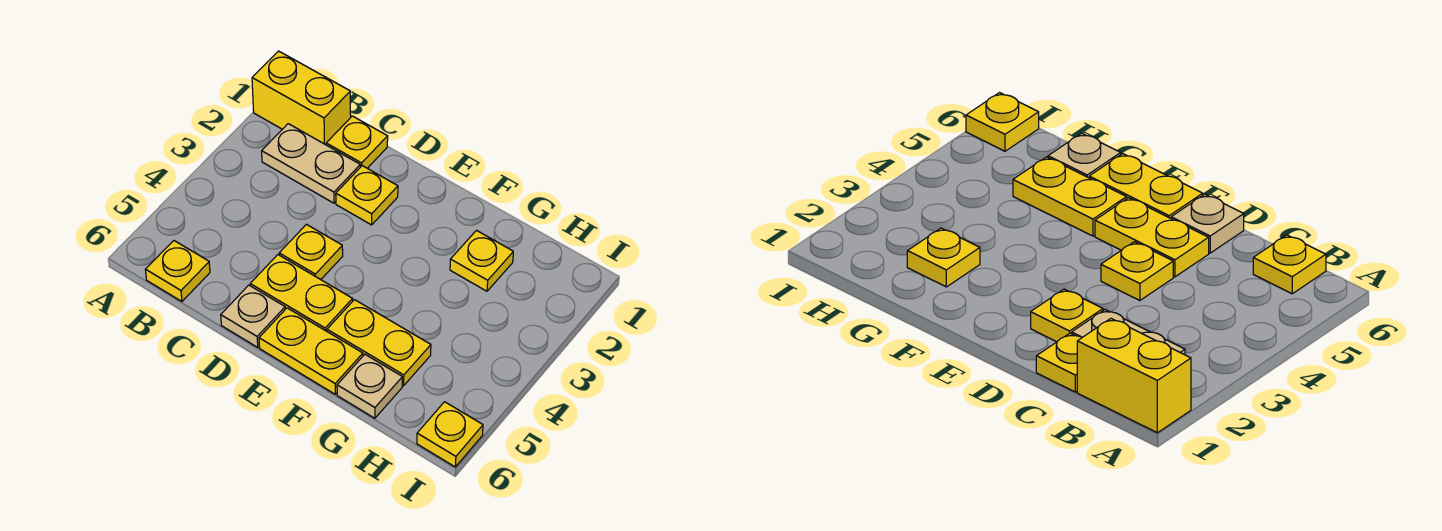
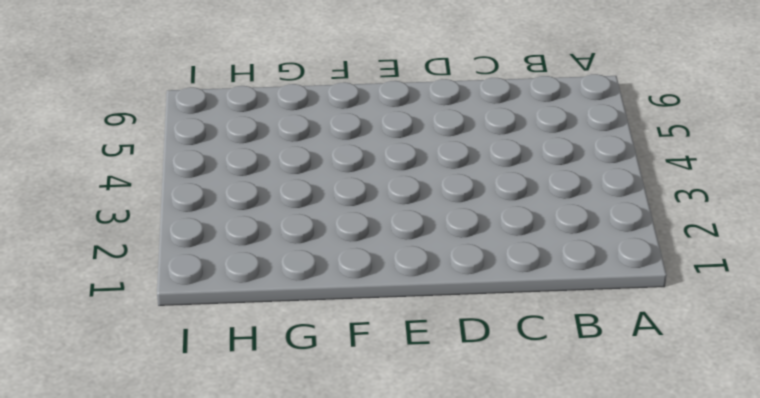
none -> yellow 1x2 brick [252,51,351,145]
none -> tan 1x2 plate [262,124,360,203]
none -> yellow 1x1 plate [146,241,210,301]

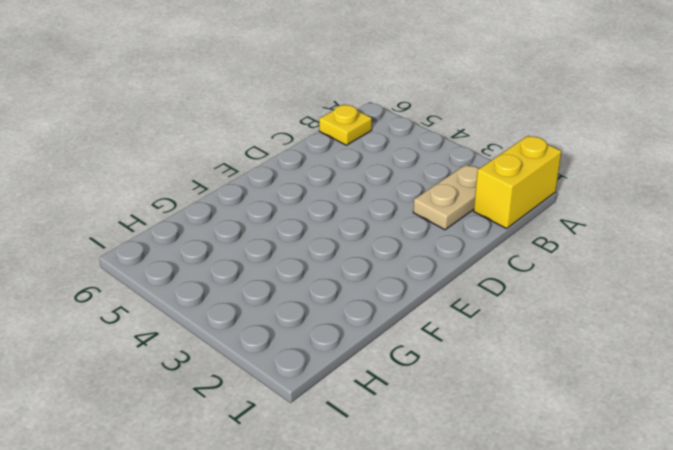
none -> yellow 1x1 plate [326,116,388,168]
none -> yellow 1x1 plate [336,166,398,225]
none -> yellow 1x1 plate [279,224,343,280]

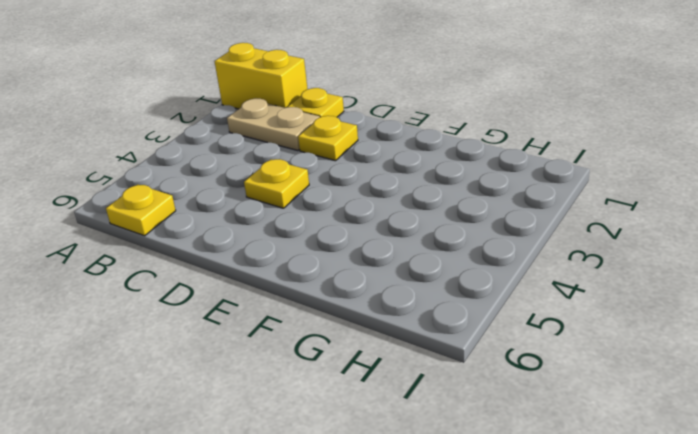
none -> yellow 1x2 plate [250,255,353,331]
none -> tan 1x1 plate [221,285,285,347]
none -> yellow 1x2 plate [259,308,363,394]

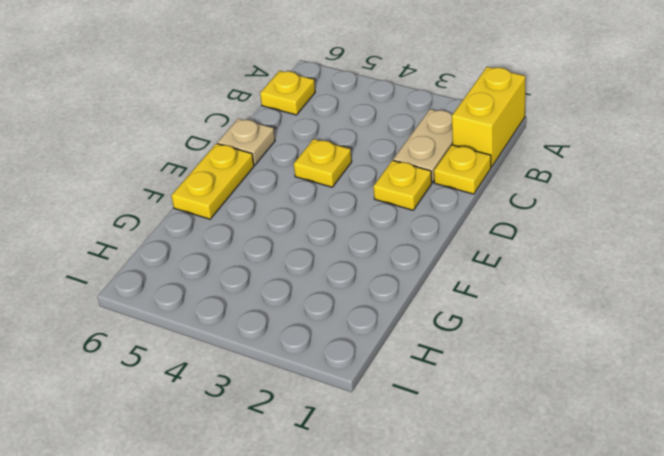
none -> yellow 1x2 plate [250,255,353,331]
none -> yellow 1x2 plate [327,300,431,386]
none -> yellow 1x1 plate [450,231,513,291]

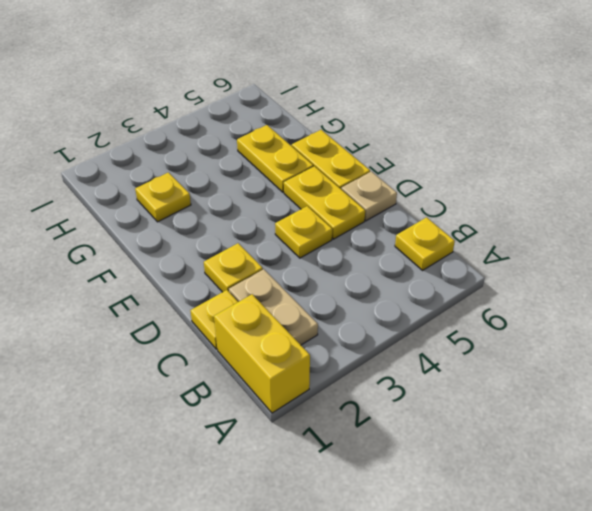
none -> tan 1x1 plate [337,354,402,418]
none -> yellow 1x1 plate [417,402,483,467]

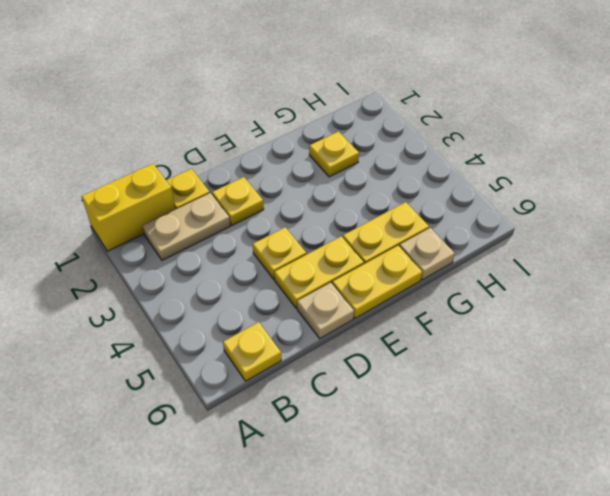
none -> yellow 1x1 plate [417,402,483,467]

